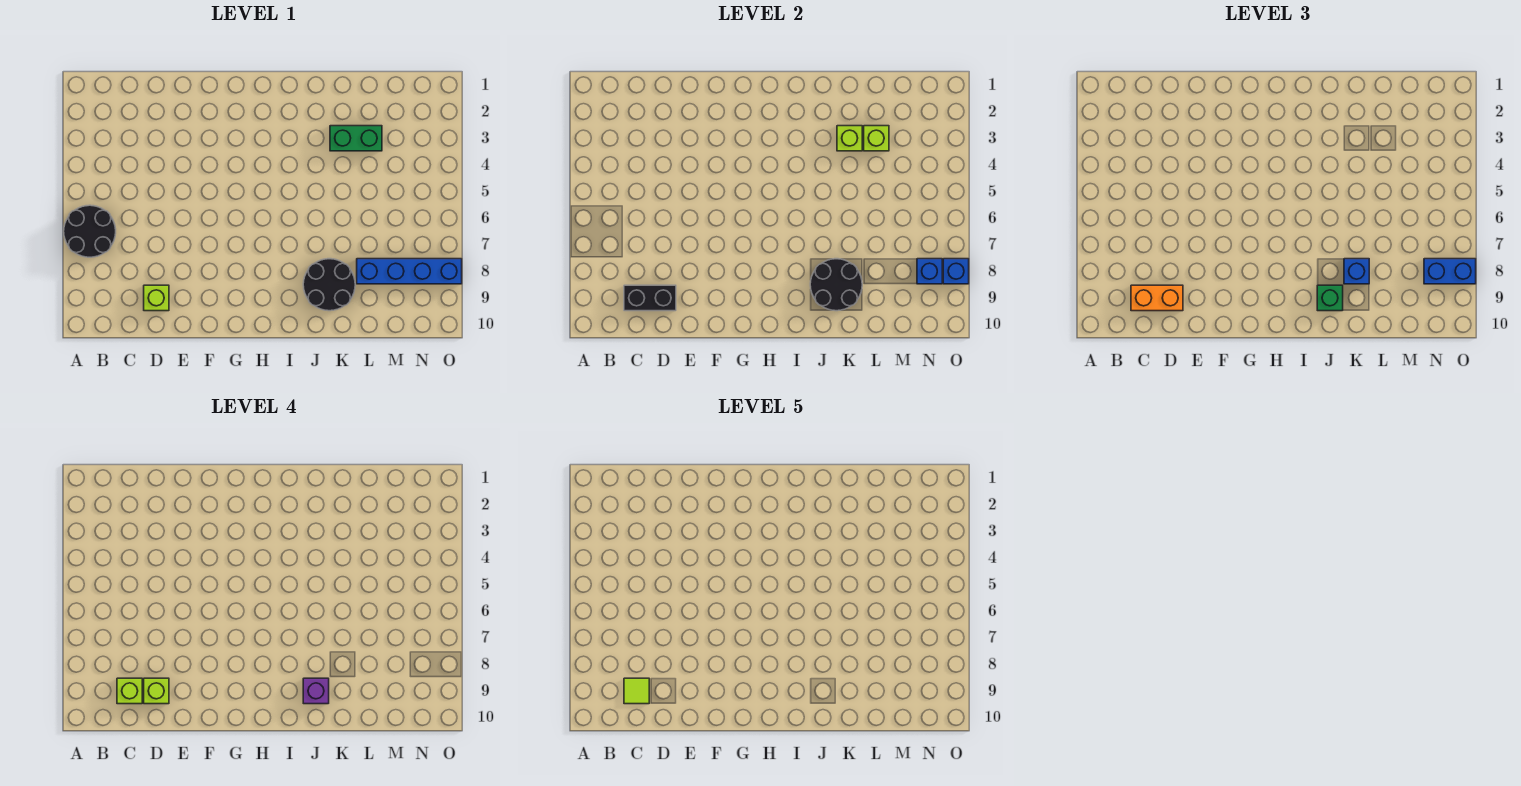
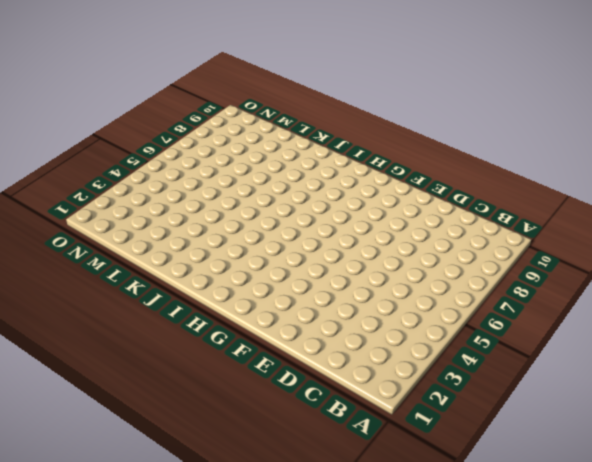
none -> black 2x2 round brick [64,205,116,257]
none -> lime 1x1 brick [144,285,169,311]
none -> black 2x2 round brick [303,259,355,311]

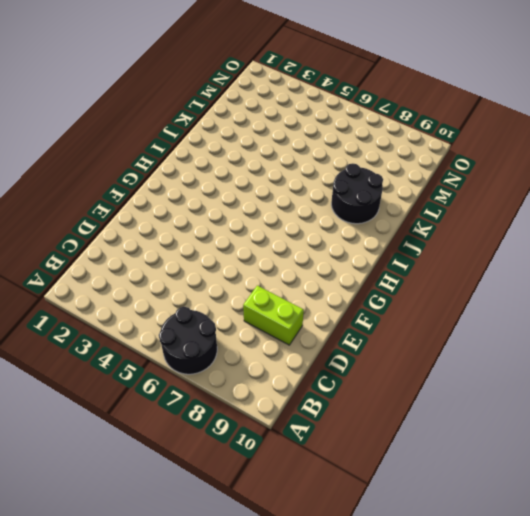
lime 1x2 brick [243,286,304,345] -> lime 1x1 brick [144,285,169,311]
none -> green 1x2 brick [330,126,382,151]
none -> blue 1x4 brick [357,259,462,284]
none -> black 1x2 brick [624,285,676,311]

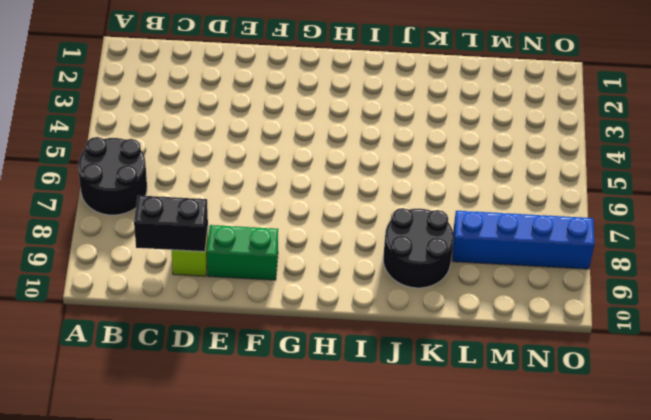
green 1x2 brick [207,225,278,280] -> green 1x2 brick moved to [330,126,382,151]
none -> black 2x2 round brick [810,259,862,311]
none -> lime 1x1 brick [837,126,862,151]
none -> lime 1x1 brick [864,126,889,151]

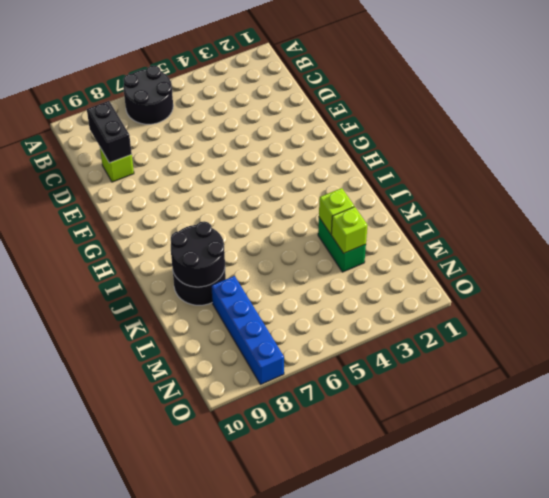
none -> blue 1x1 brick [917,259,942,284]
none -> blue 1x1 brick [943,259,969,284]
none -> orange 1x2 brick [1131,285,1183,311]

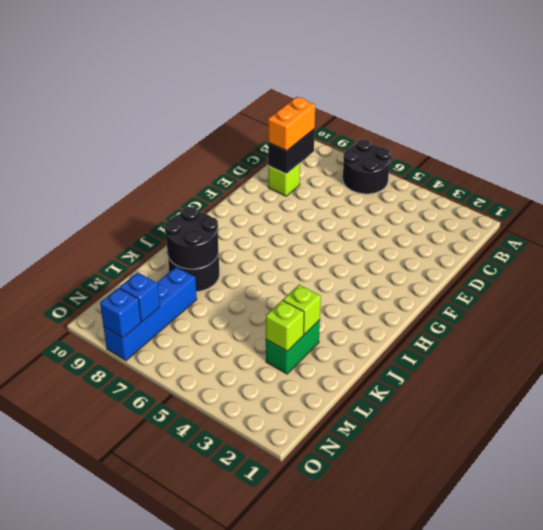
none -> green 1x1 brick [1317,285,1343,311]
none -> blue 1x1 brick [1344,259,1369,284]
none -> blue 1x2 brick [1424,259,1476,284]

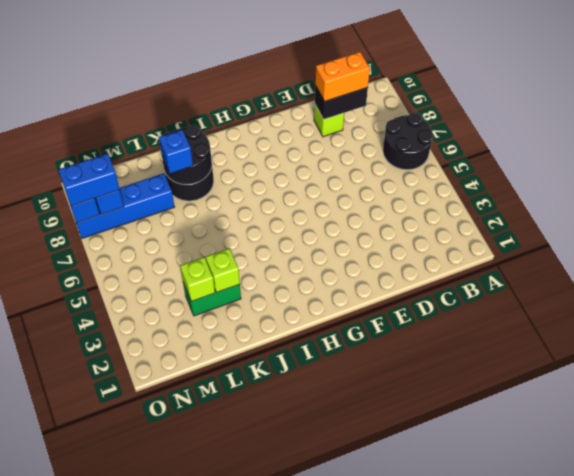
none -> green 1x1 brick [1317,285,1343,311]
none -> lime 1x1 brick [117,678,142,704]
none -> lime 1x1 brick [144,678,169,704]

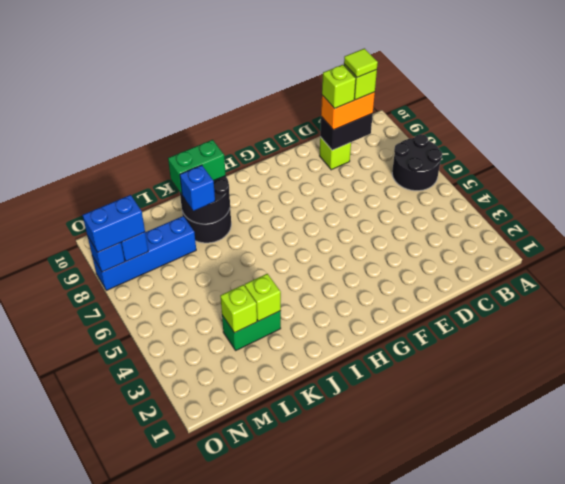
green 1x2 brick [168,140,226,194] -> green 1x1 brick [1317,285,1343,311]
none -> purple 1x1 brick [303,678,329,704]

